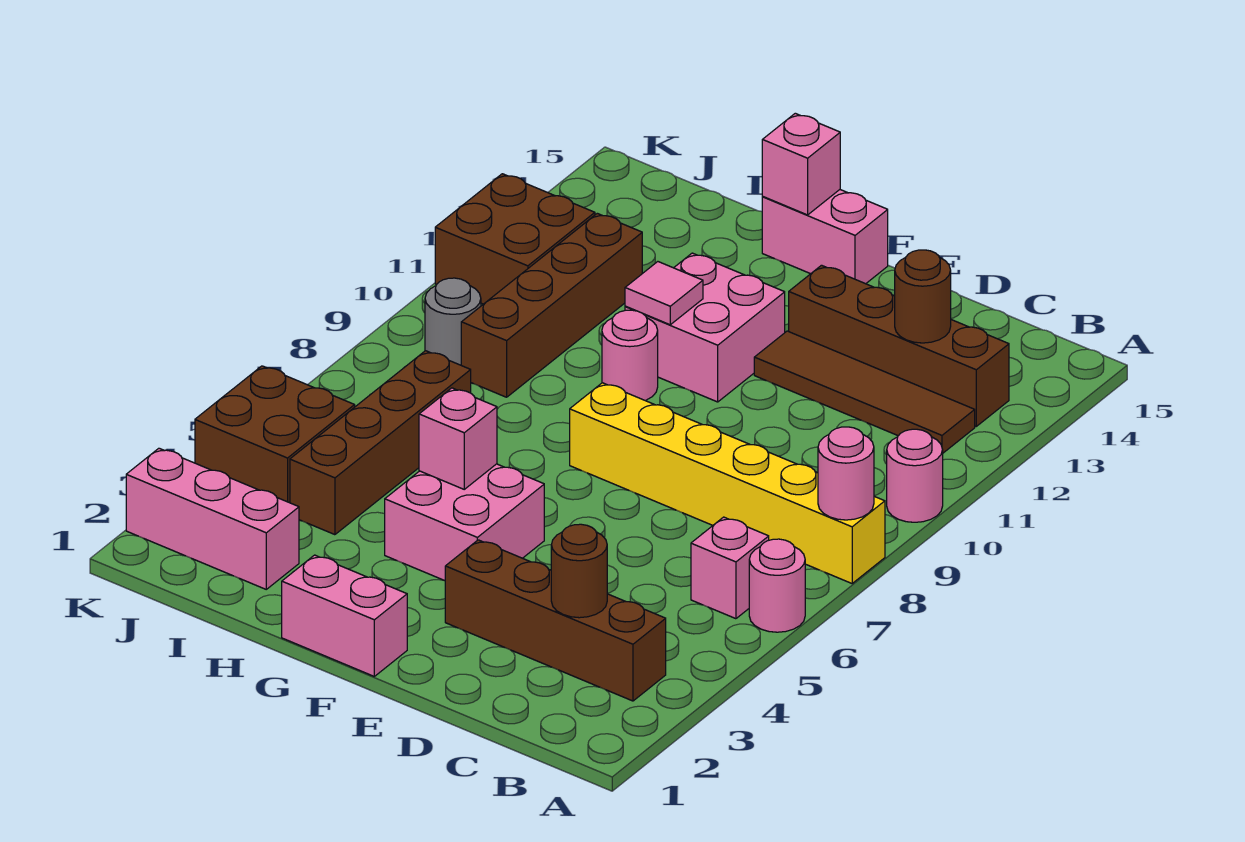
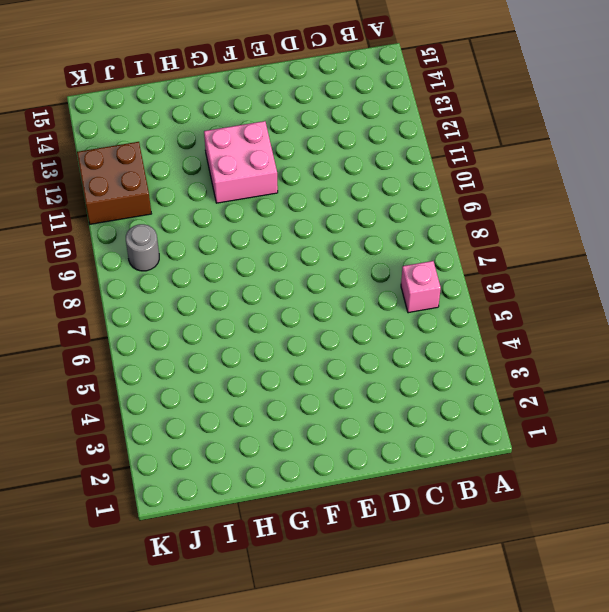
none -> pink 1x1 round brick [749,539,805,632]
none -> yellow 1x6 brick [570,383,885,583]
none -> pink 1x1 round brick [887,429,943,522]

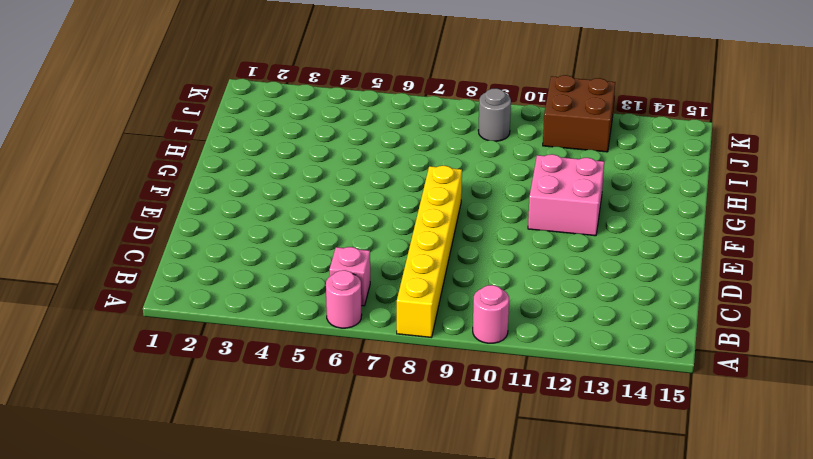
none -> brown 1x4 brick [445,540,666,701]
none -> brown 1x4 tile [754,331,975,453]
none -> brown 1x4 brick [789,265,1009,426]

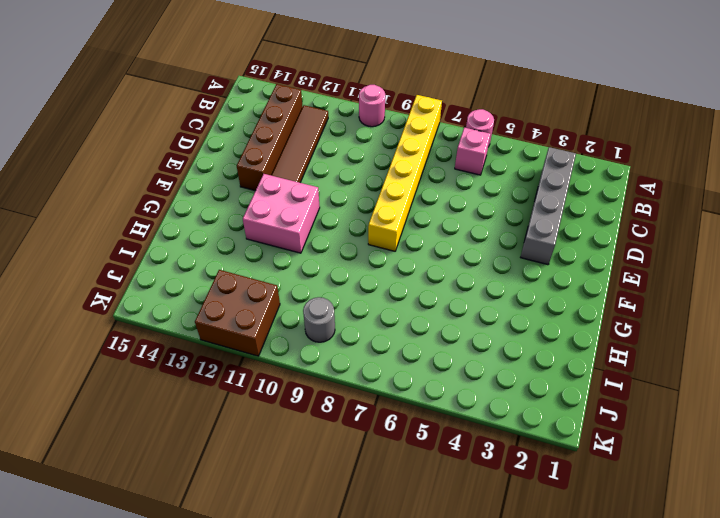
grey 1x4 brick [521,147,576,265] -> brown 1x4 brick [445,540,666,701]
none -> pink 1x2 brick [282,555,407,676]
none -> pink 2x2 brick [385,464,544,581]
none -> pink 1x2 brick [762,190,888,284]

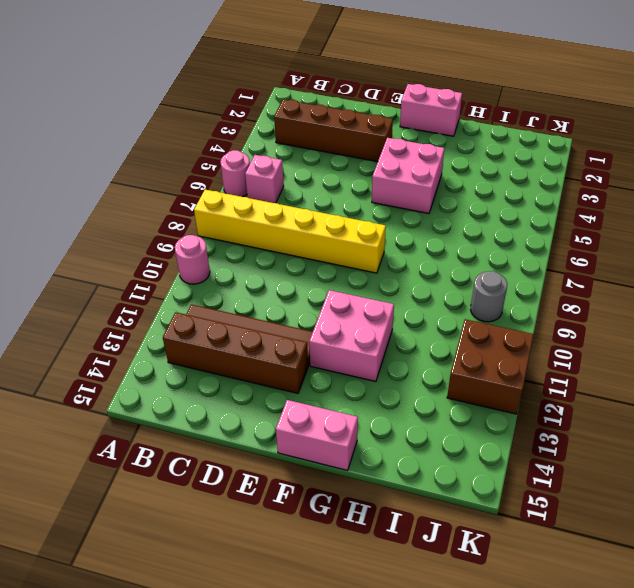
none -> pink 1x1 round brick [602,310,658,401]
none -> pink 1x3 brick [126,448,299,589]
none -> brown 1x4 brick [290,351,471,535]

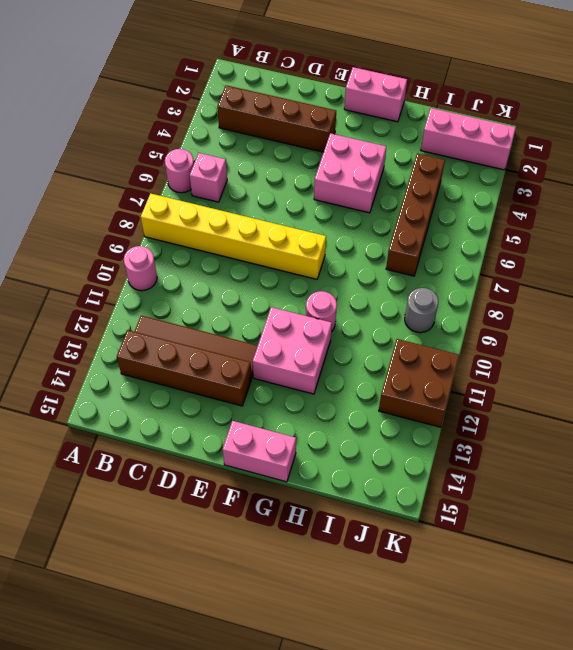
none -> brown 1x4 brick [461,213,642,397]
none -> brown 2x2 brick [195,366,355,503]
none -> pink 1x1 round brick [818,427,874,520]

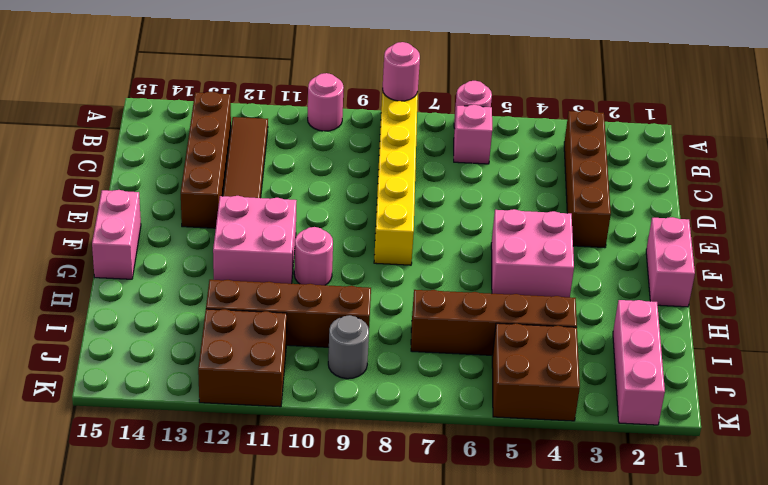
none -> brown 1x1 round brick [551,524,607,618]
none -> brown 1x1 round brick [895,250,951,343]
none -> pink 1x1 brick [419,388,497,489]

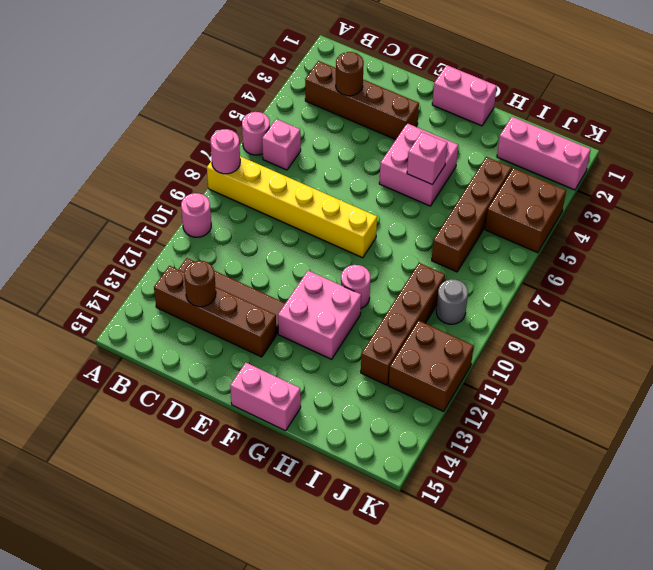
none -> pink 1x1 tile [625,262,703,325]
none -> pink 1x1 brick [762,113,840,215]

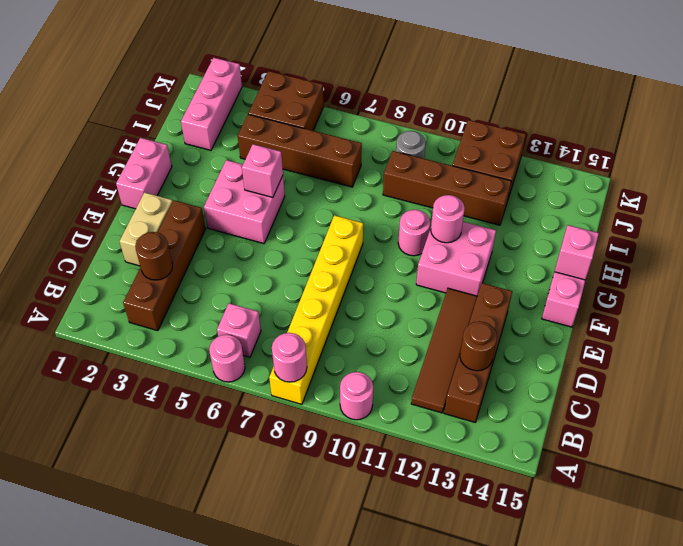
tan 1x2 brick [120,192,173,266] -> none
pink 1x1 round brick [431,195,465,243] -> pink 1x1 tile [625,262,703,325]

